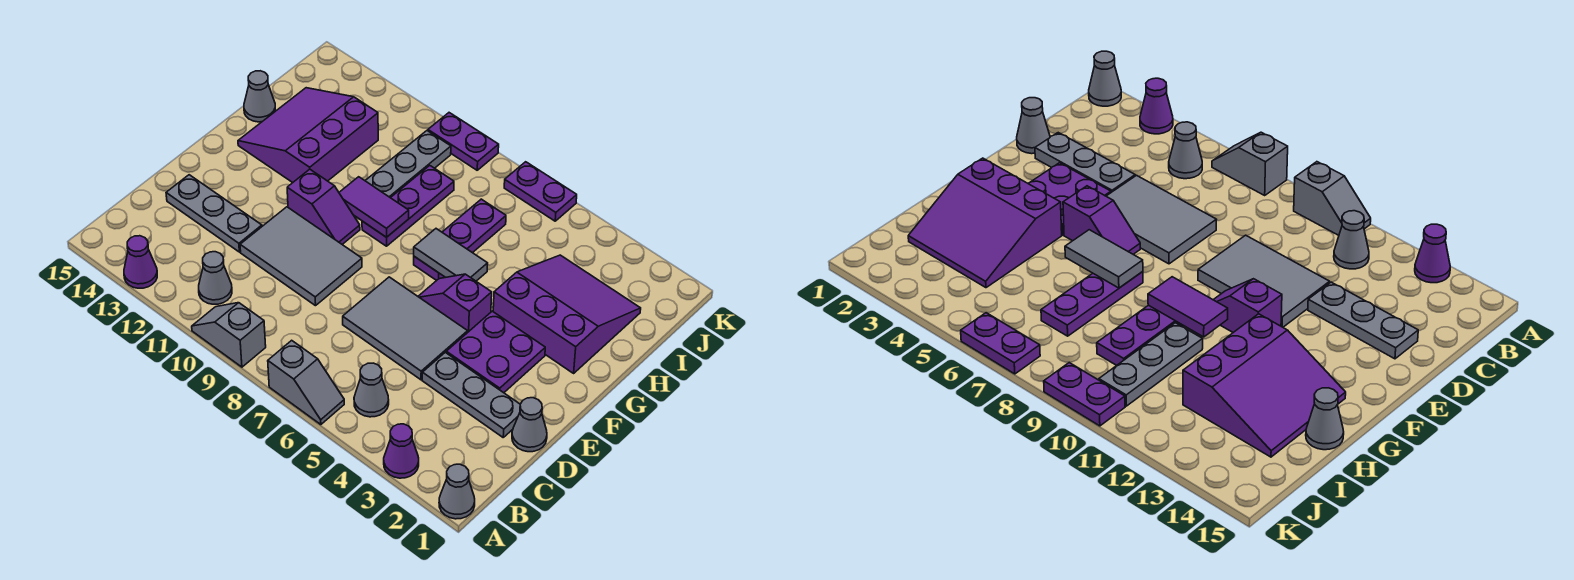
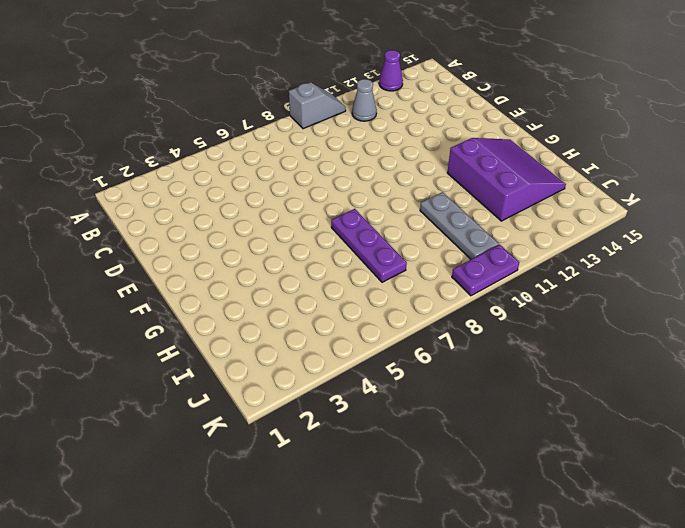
none -> grey 1x1 cone [439,464,475,519]
none -> purple 1x1 cone [384,424,419,478]
none -> grey 1x2 slope [268,340,344,425]

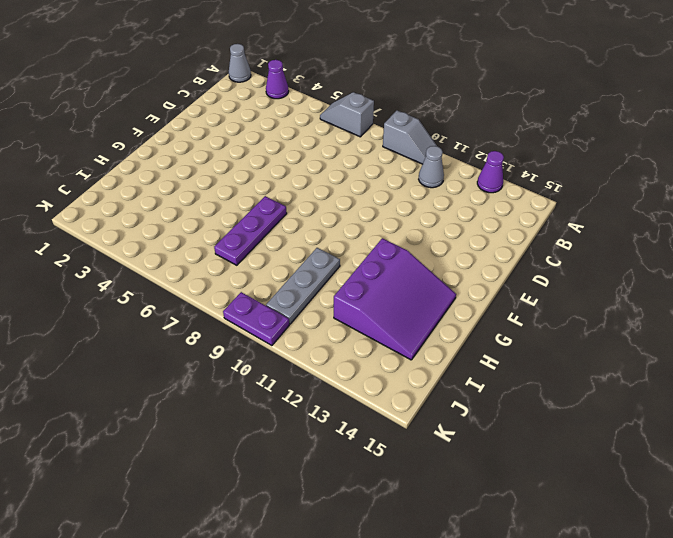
none -> grey 1x1 cone [354,363,389,417]
none -> grey 1x1 cone [512,398,547,452]
none -> grey 1x3 plate [422,352,520,437]

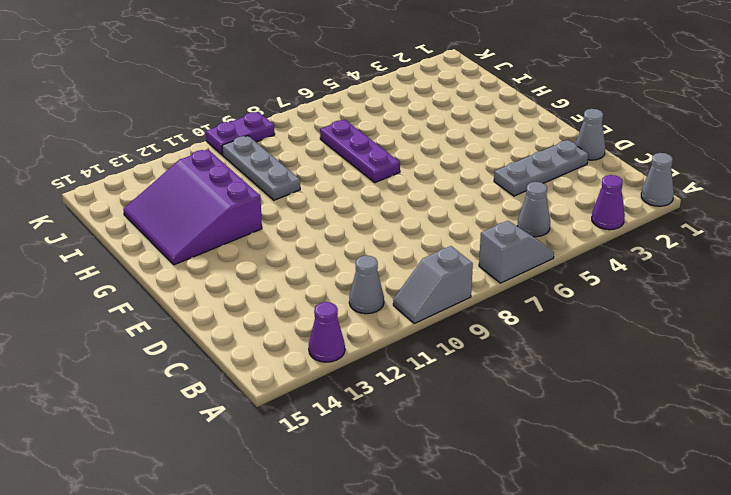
none -> grey 2x3 tile [343,277,468,380]
none -> grey 2x3 tile [240,207,362,306]
none -> grey 1x3 plate [166,175,262,252]

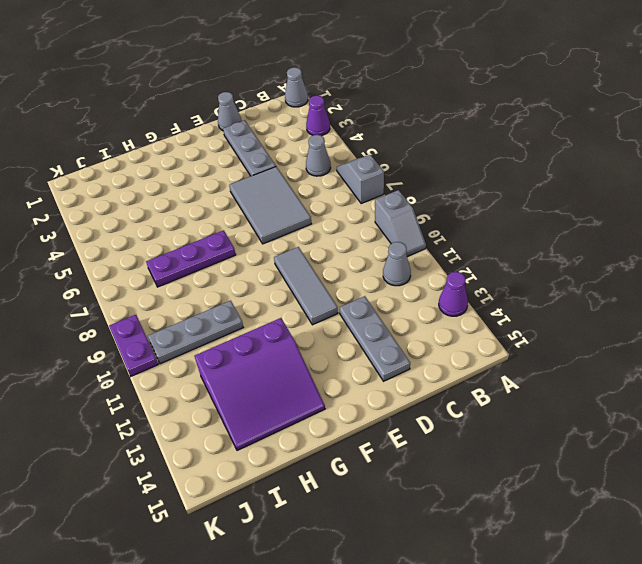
grey 1x3 tile [274,247,338,325] -> grey 2x3 tile [240,207,362,306]
none -> purple 2x2 plate [446,311,545,393]
none -> purple 1x2 slope [418,274,492,332]
none -> purple 1x2 slope [287,169,360,244]

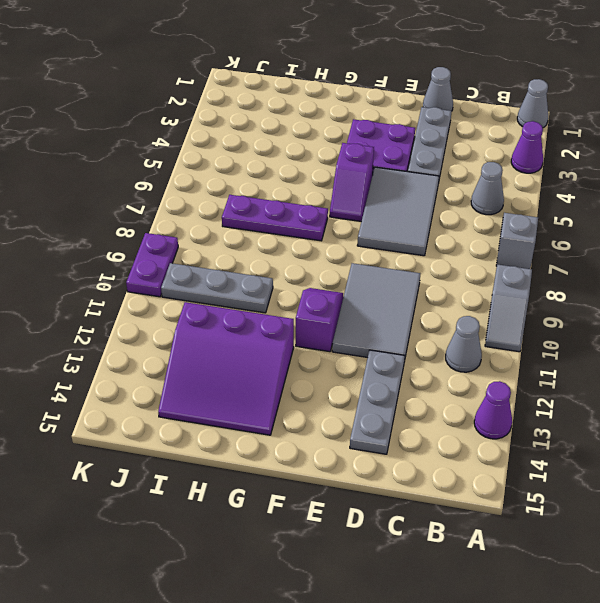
none -> purple 3x3 slope [493,255,641,373]
none -> purple 1x3 plate [362,165,454,246]
none -> grey 1x1 cone [244,71,276,122]

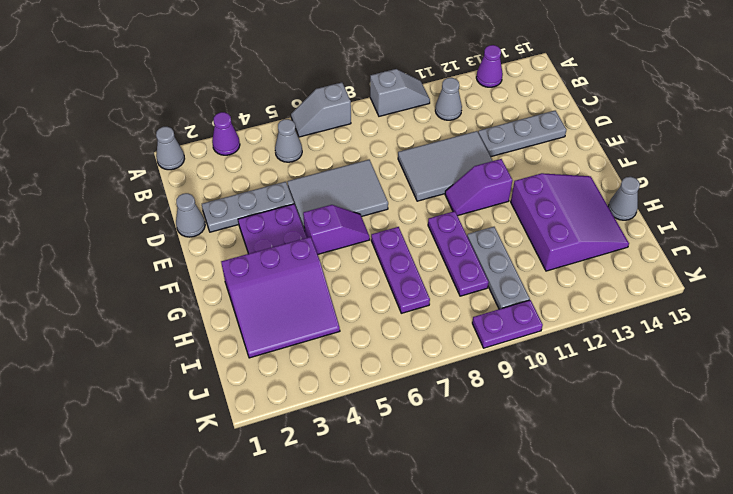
none -> purple 1x2 plate [504,162,577,221]
none -> grey 1x2 tile [414,229,488,281]
none -> purple 1x2 tile [339,177,409,237]

